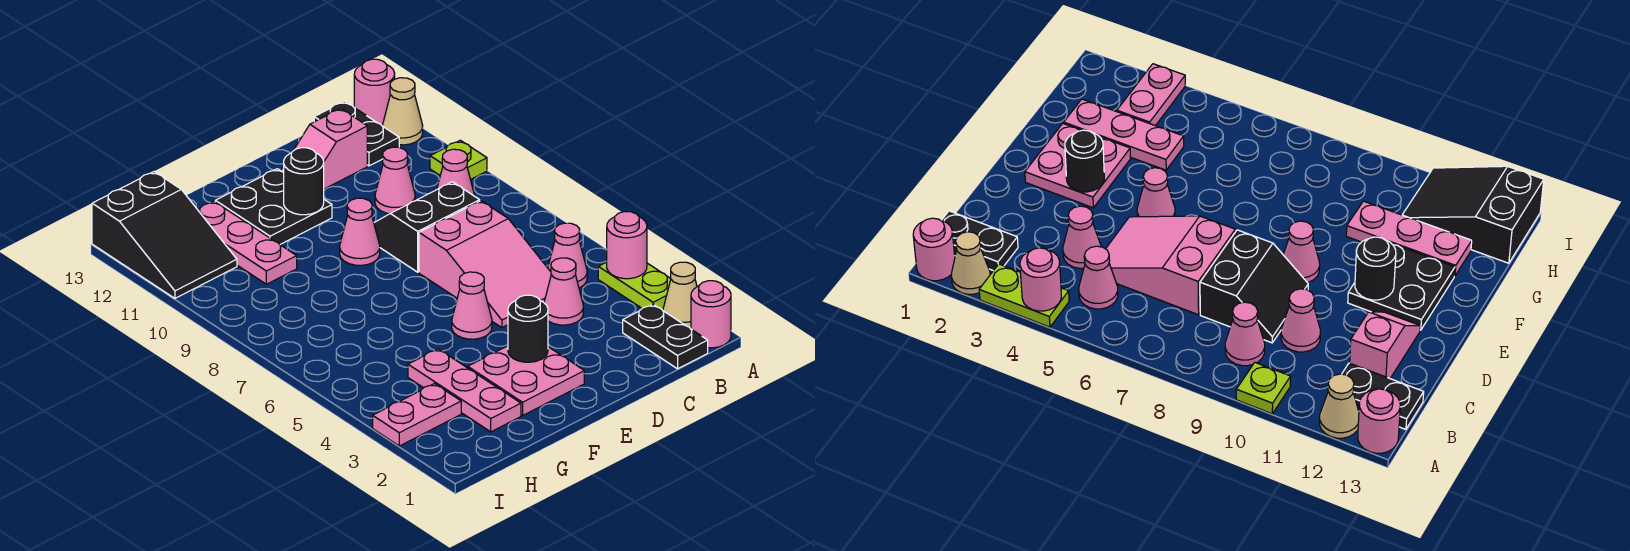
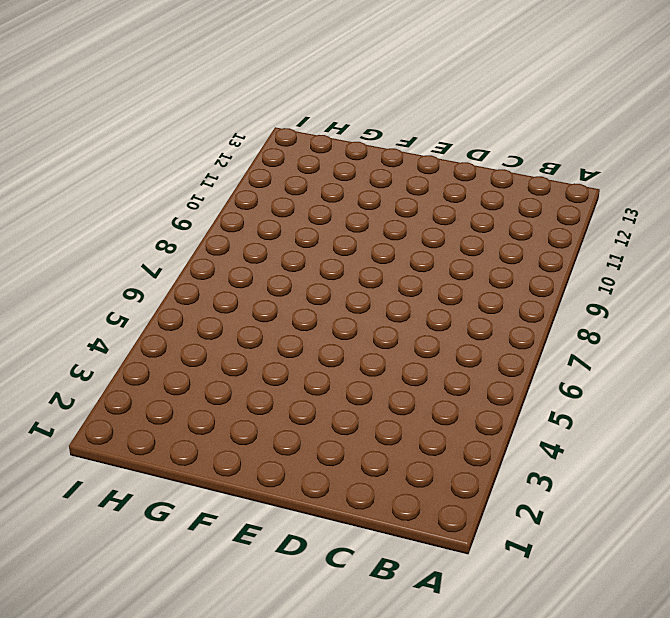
none -> pink 1x1 round brick [691,281,731,348]
none -> tan 1x1 cone [663,262,697,329]
none -> lime 1x2 plate [598,262,671,310]

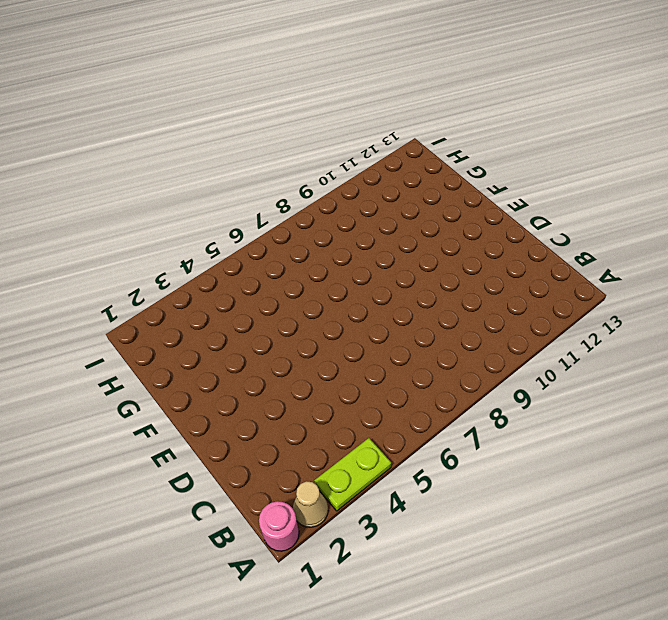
none -> lime 1x1 plate [430,140,487,179]
none -> tan 1x1 cone [383,78,423,145]
none -> pink 1x1 round brick [354,59,395,126]

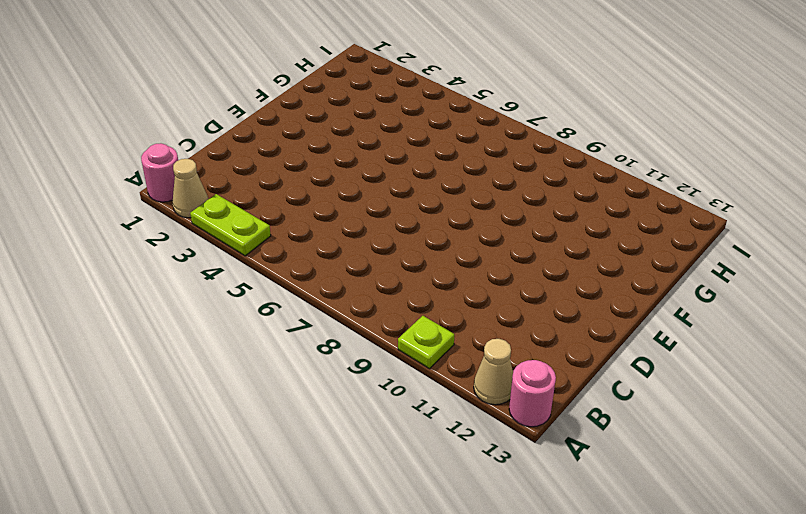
none -> black 1x2 plate [623,304,708,369]
none -> pink 1x1 cone [548,223,587,288]
none -> pink 1x1 cone [437,149,475,196]

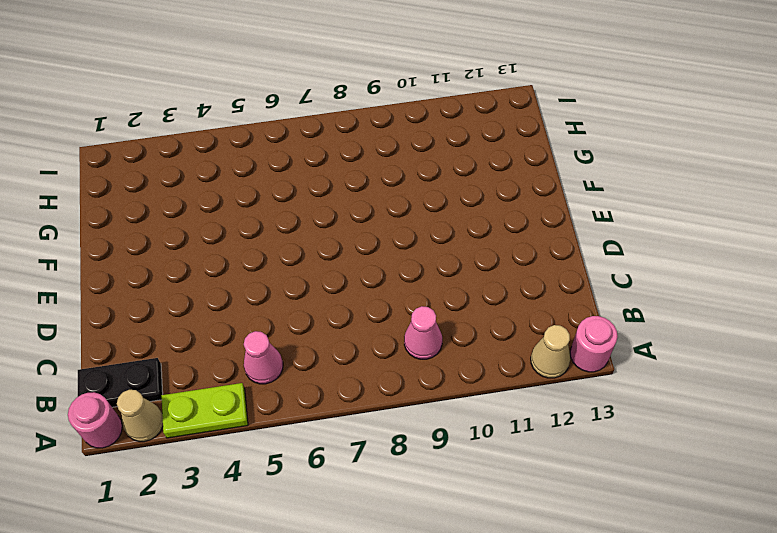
none -> lime 1x1 plate [430,140,487,179]
none -> black 1x2 plate [314,101,399,166]
none -> pink 1x1 cone [544,258,583,325]

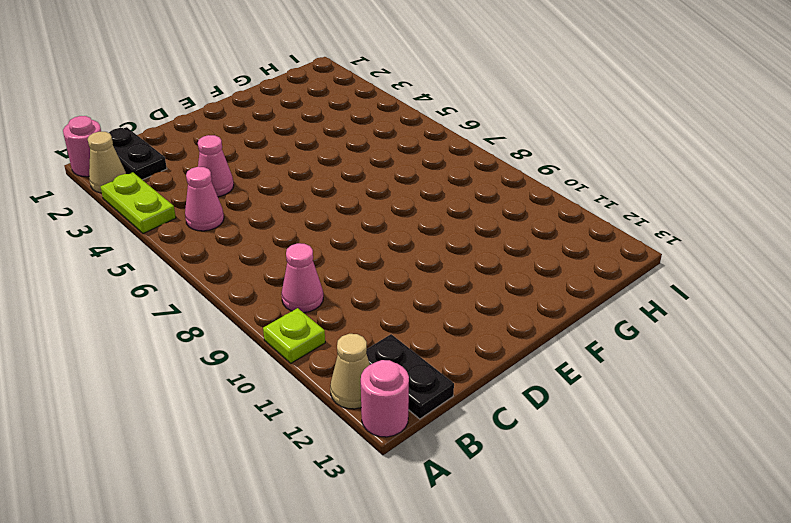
none -> pink 2x3 slope [419,201,551,328]
none -> black 2x2 slope [374,182,480,272]
none -> pink 1x1 cone [375,147,415,214]

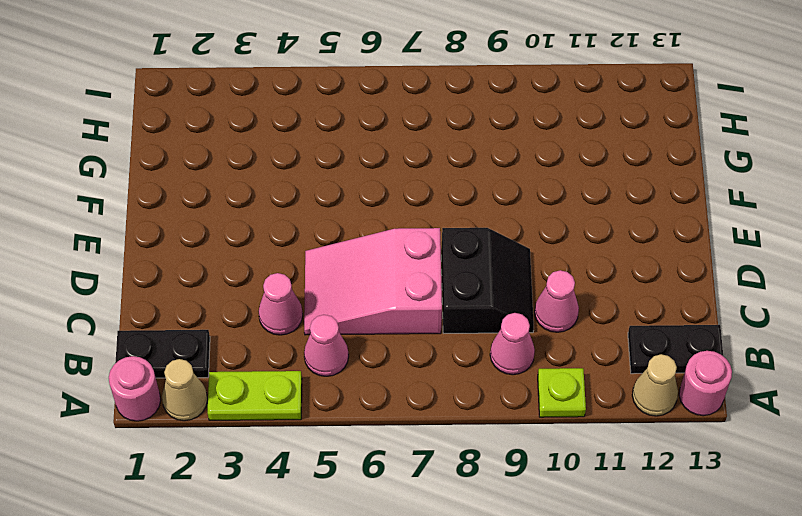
none -> pink 1x2 slope [281,109,367,189]
none -> pink 2x2 plate [468,346,584,416]
none -> pink 1x1 cone [452,272,492,339]

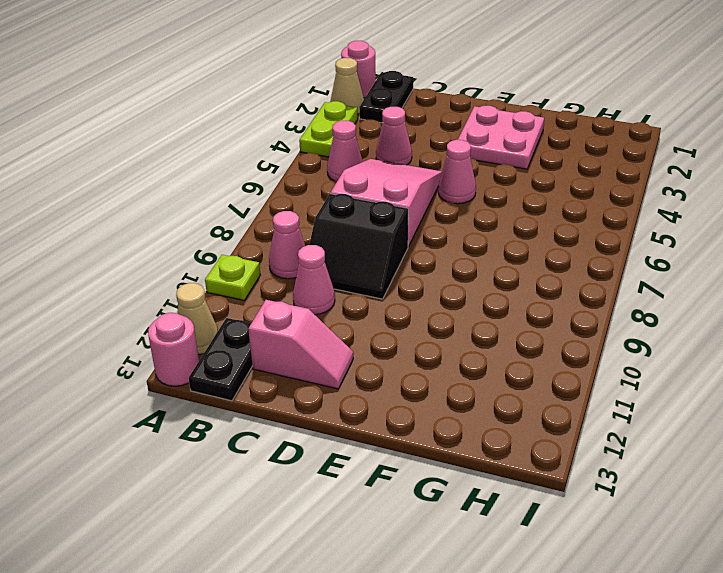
none -> pink 1x1 cone [340,198,380,265]
none -> black 2x2 plate [215,169,332,244]
none -> pink 1x3 plate [408,349,521,432]

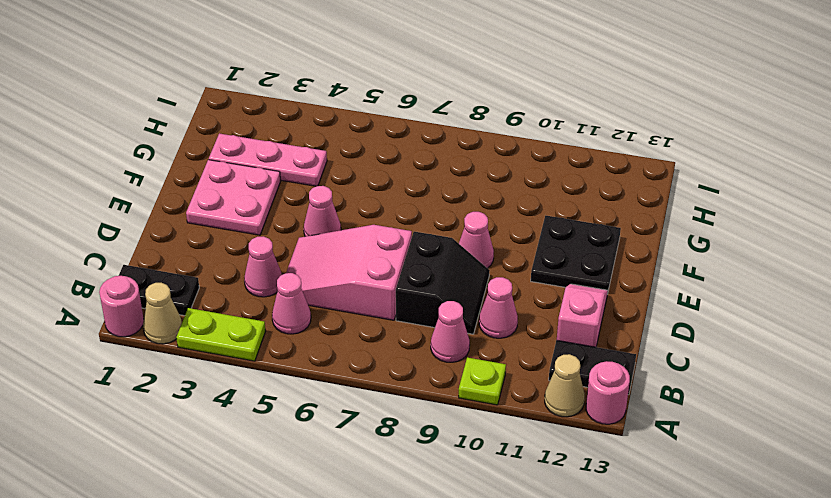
none -> pink 1x3 plate [198,201,297,284]
none -> pink 1x2 plate [373,384,461,446]
none -> black 2x3 slope [92,172,237,298]

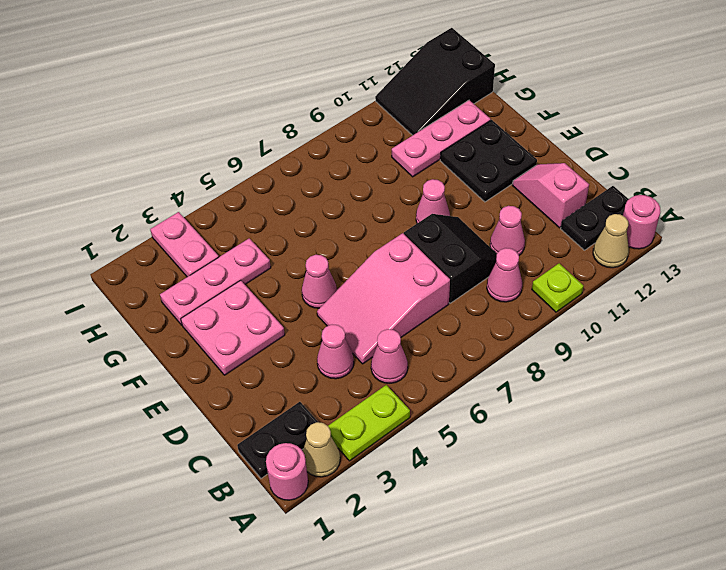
none -> pink 1x1 round brick [607,212,647,279]
none -> black 1x1 round brick [508,295,548,362]
none -> black 1x1 round brick [284,148,324,215]

